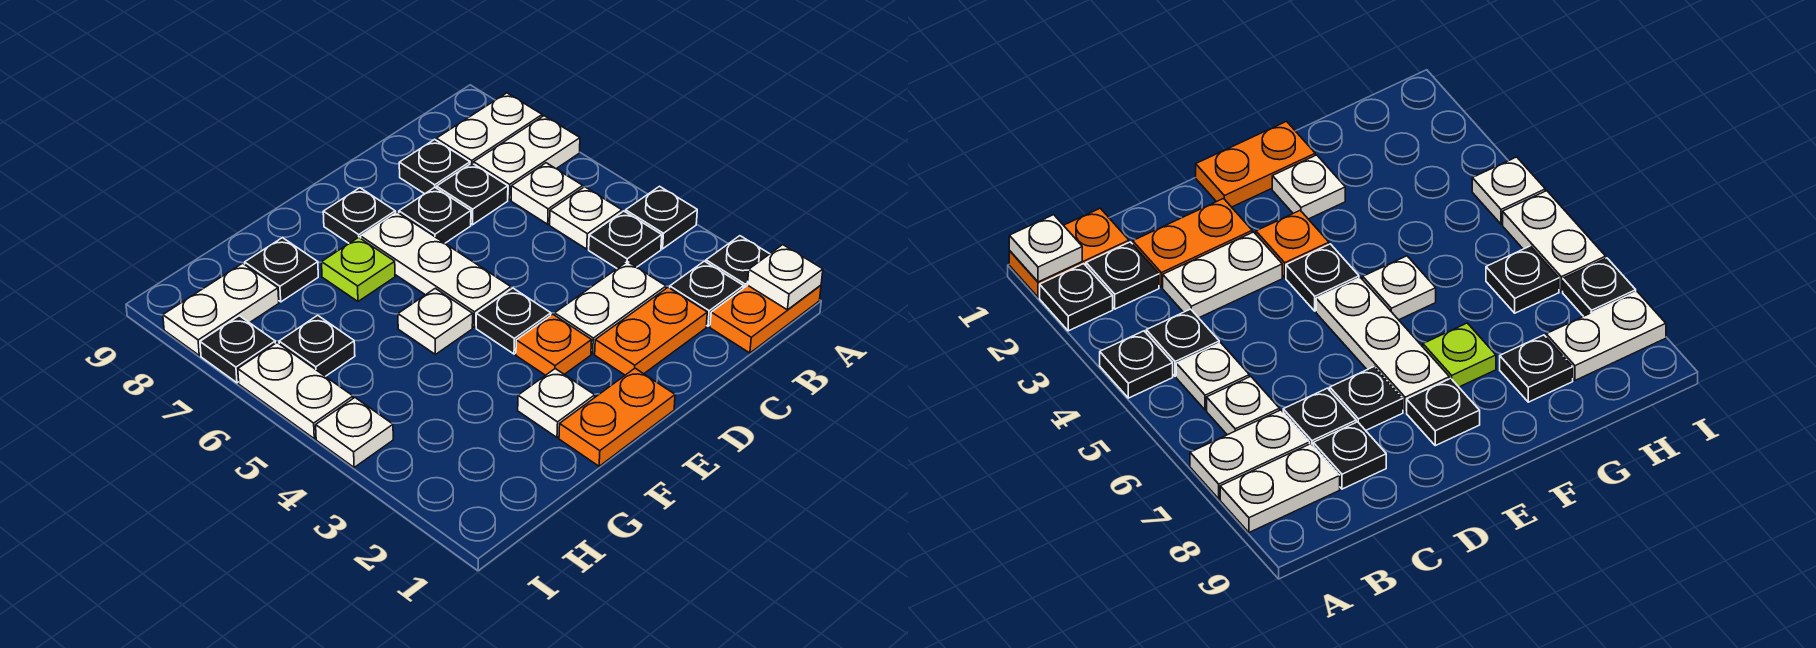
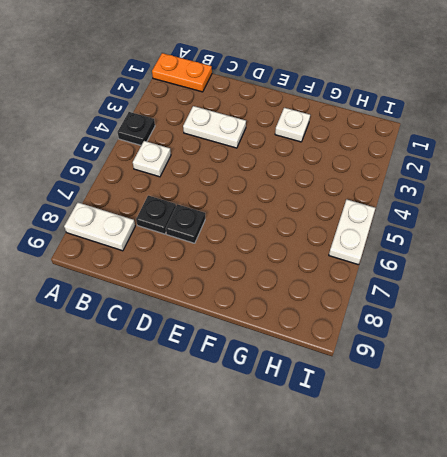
none -> black 1x1 plate [706,236,769,288]
none -> white 1x2 plate [474,116,580,200]
none -> black 1x1 plate [670,261,744,326]

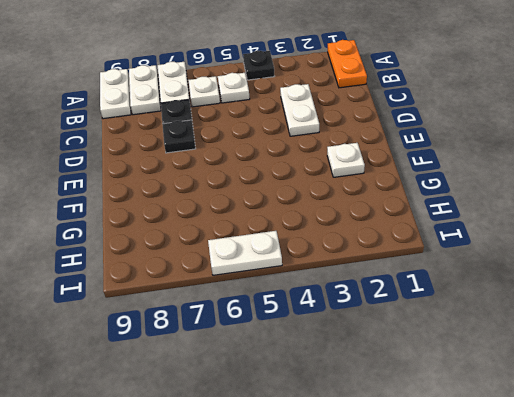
white 1x2 plate [100,69,131,119] -> white 1x2 plate moved to [163,263,279,356]
none -> black 1x1 plate [706,236,769,288]
none -> black 1x1 plate [670,261,744,326]
none -> black 1x1 plate [589,211,662,268]

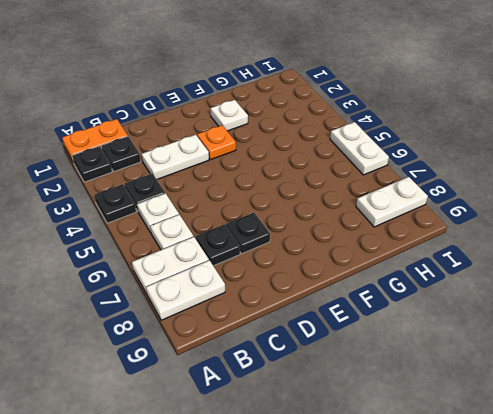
none -> orange 1x2 plate [595,287,707,375]
none -> black 1x1 plate [399,139,470,194]
none -> orange 1x2 plate [559,368,675,466]

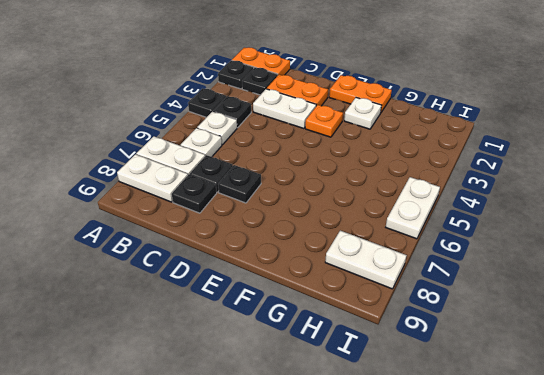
none -> black 1x1 plate [476,288,551,354]
none -> white 1x3 plate [361,212,511,327]
none -> black 1x1 plate [323,188,395,243]

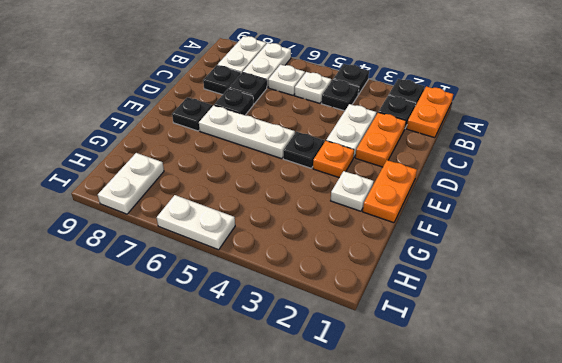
none -> white 1x1 plate [398,288,473,354]
none -> lime 1x1 plate [322,237,395,301]
none -> black 1x1 plate [245,238,318,302]

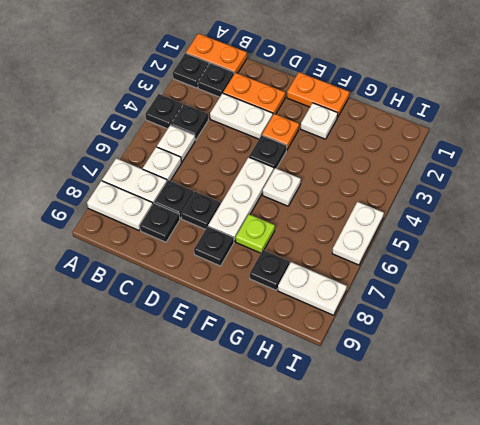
none -> black 1x1 plate [279,315,355,376]
none -> white 1x1 plate [316,398,393,468]
none -> black 1x1 plate [200,316,275,383]

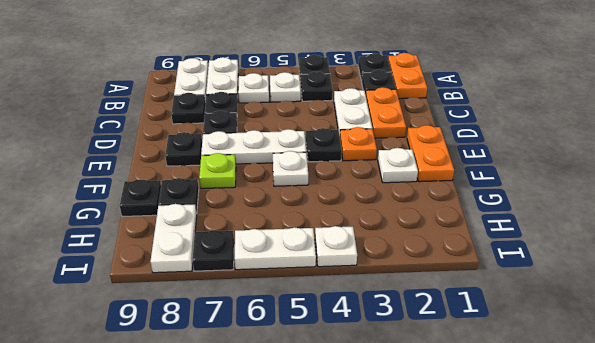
black 1x1 plate [120,179,161,216] -> black 1x1 plate moved to [279,315,355,376]
none -> white 1x1 plate [747,245,823,310]

